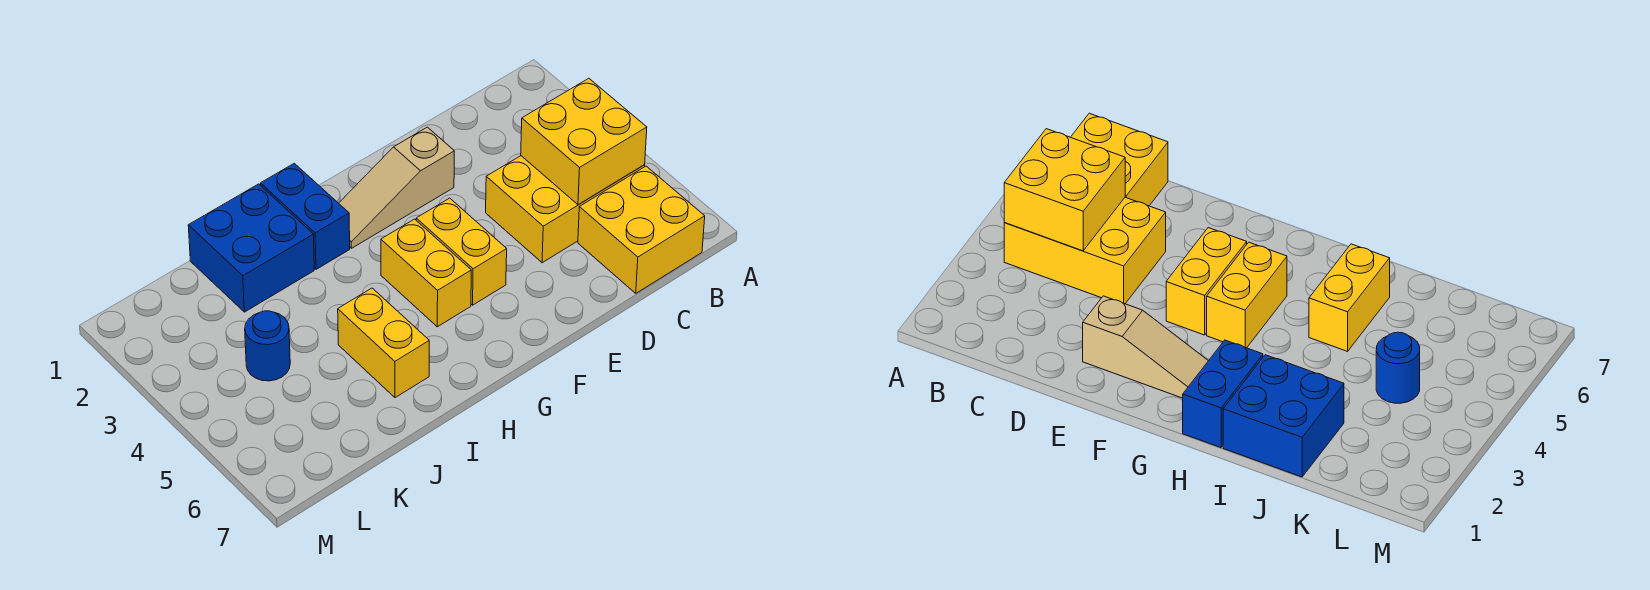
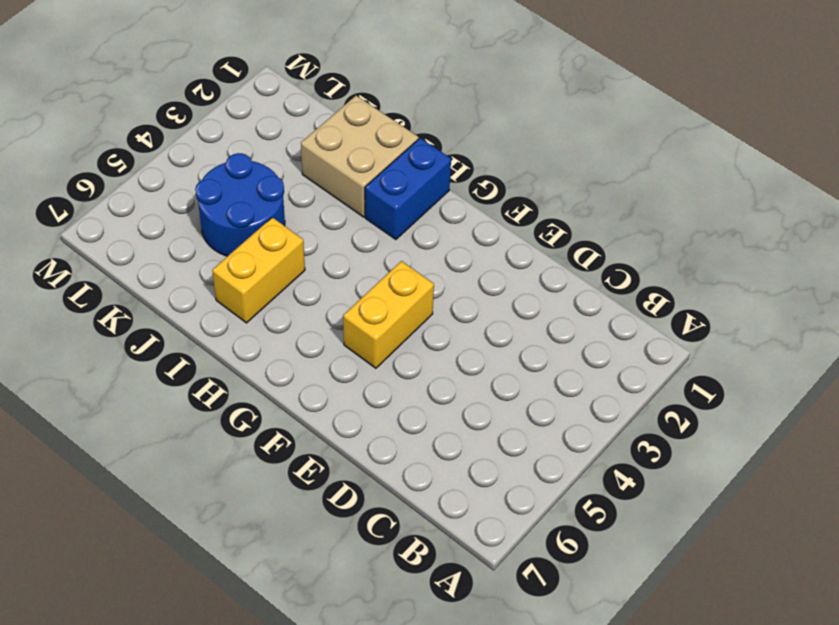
tan 2x2 brick [301,96,418,217] -> blue 2x2 brick [188,184,314,312]
blue 2x2 round brick [195,153,285,256] -> blue 1x1 round brick [245,311,290,381]
none -> yellow 2x3 brick [486,156,645,263]
none -> yellow 2x2 brick [578,166,705,293]

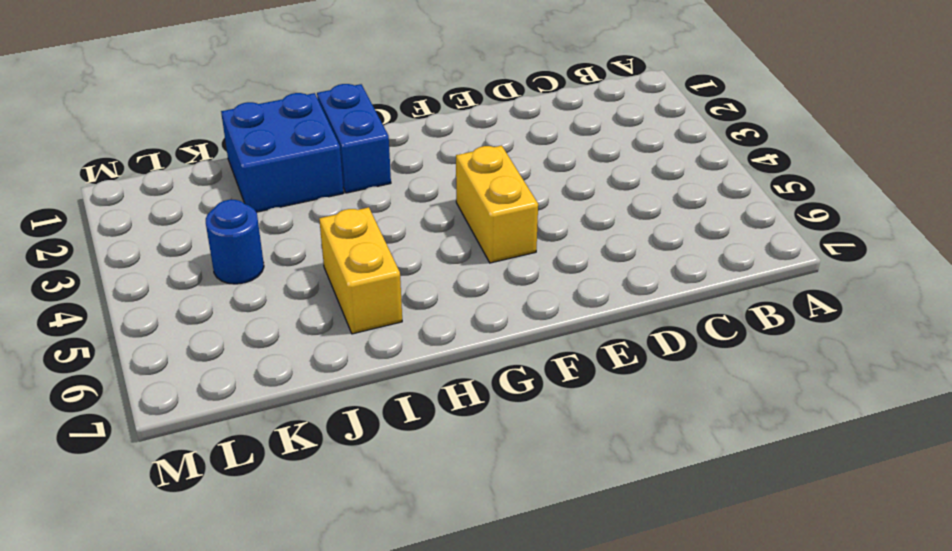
none -> yellow 2x3 brick [486,156,645,263]
none -> yellow 2x2 brick [578,166,705,293]

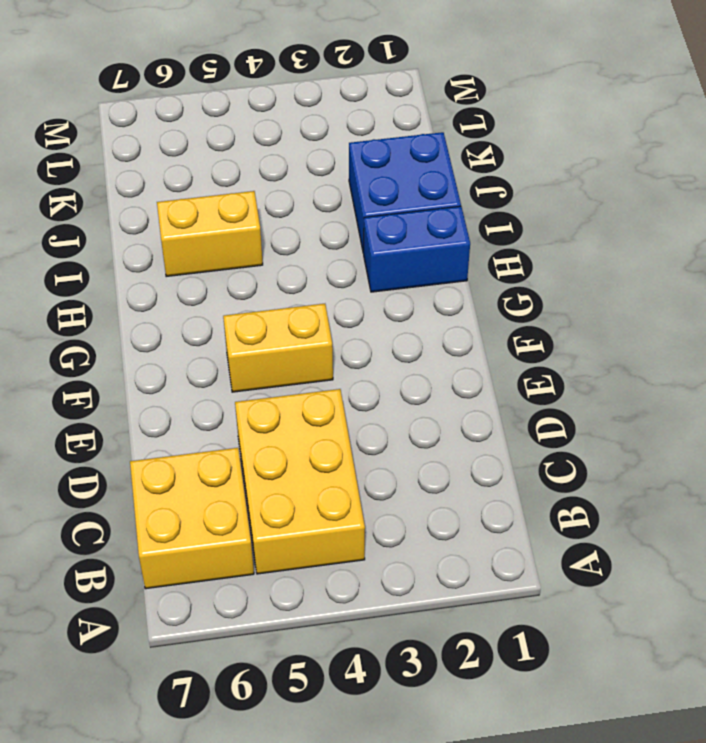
none -> tan 1x3 slope [339,127,454,248]
none -> yellow 1x2 brick [381,219,471,327]

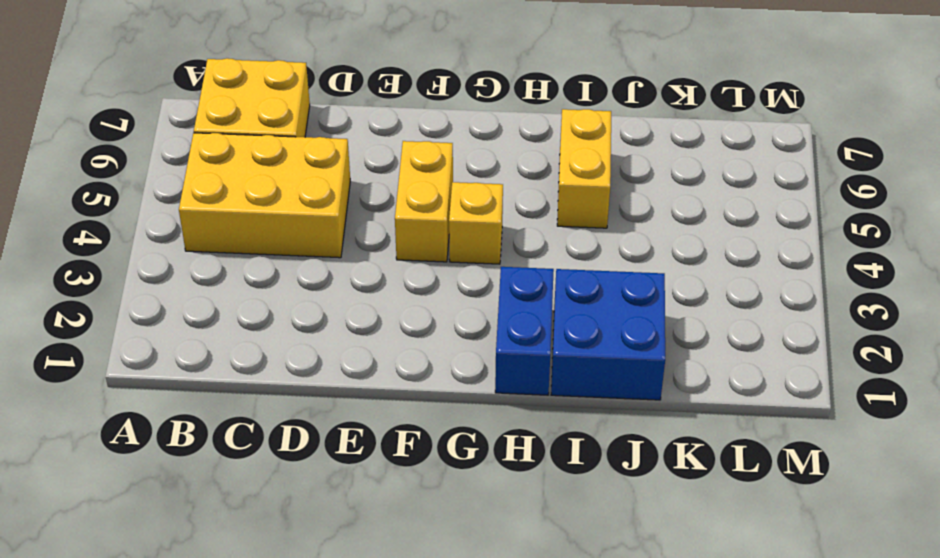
yellow 1x1 brick [449,182,503,264] -> yellow 1x2 brick [381,219,471,327]
none -> tan 1x3 slope [339,127,454,248]
none -> blue 1x1 round brick [245,311,290,381]

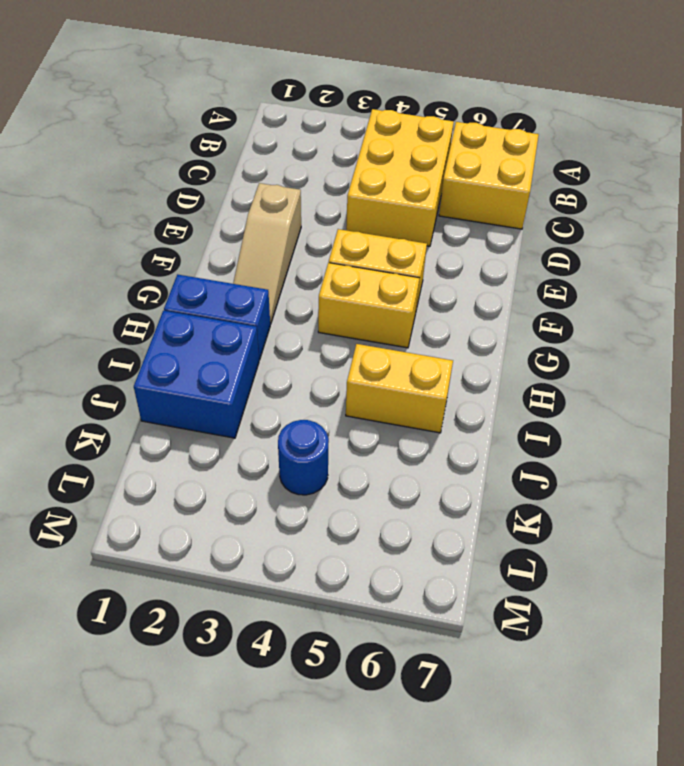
none -> yellow 2x2 brick [521,78,647,205]

